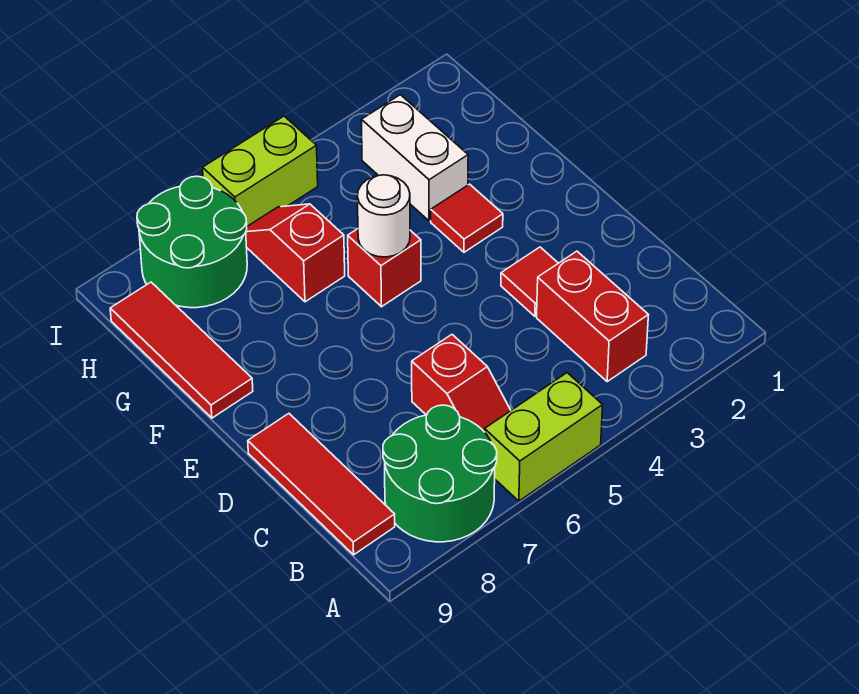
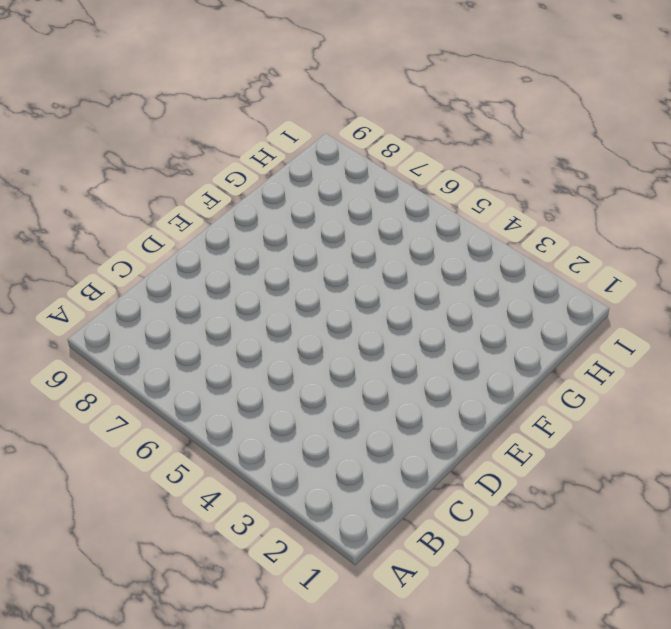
none -> lime 1x2 brick [485,373,603,501]
none -> green 2x2 round brick [383,405,497,542]
none -> red 1x2 brick [537,251,648,381]

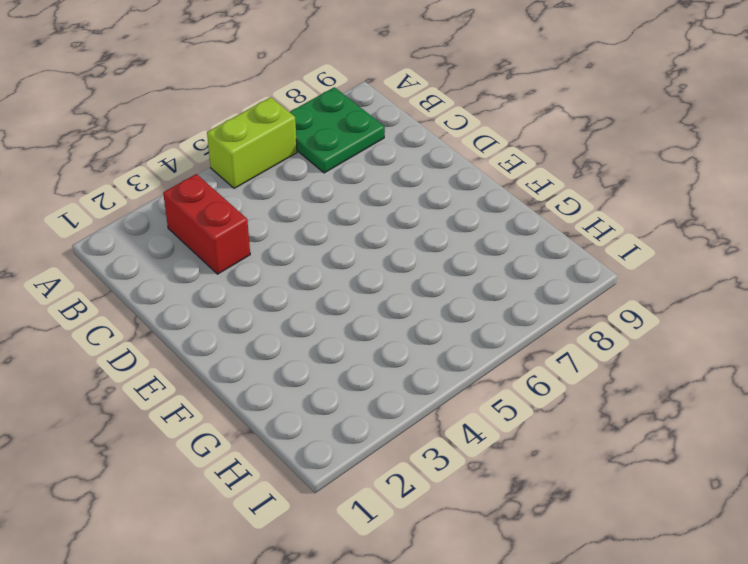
green 2x2 plate [290,87,385,173] -> green 2x2 round brick [383,405,497,542]
none -> red 1x2 slope [412,335,511,432]
none -> red 1x3 tile [248,414,395,555]
none -> red 1x1 tile [501,247,558,316]

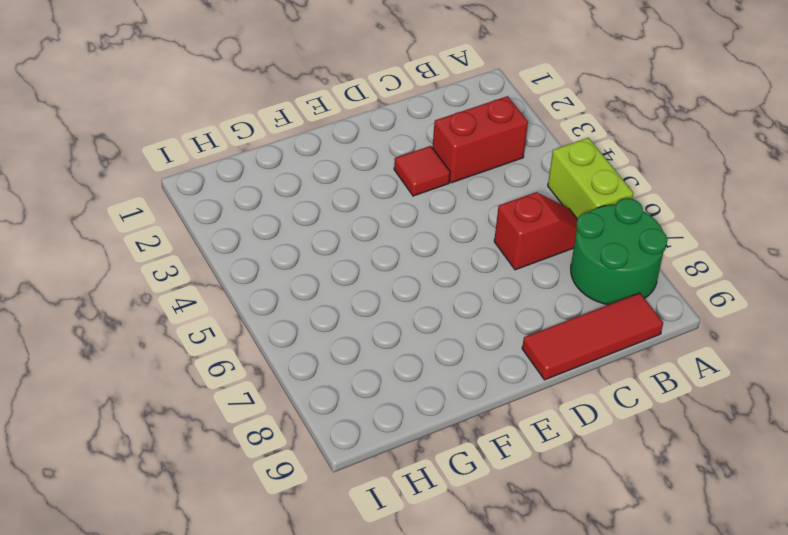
none -> red 1x1 tile [431,184,503,252]
none -> red 1x1 brick [348,229,421,307]
none -> red 1x3 tile [110,282,253,418]

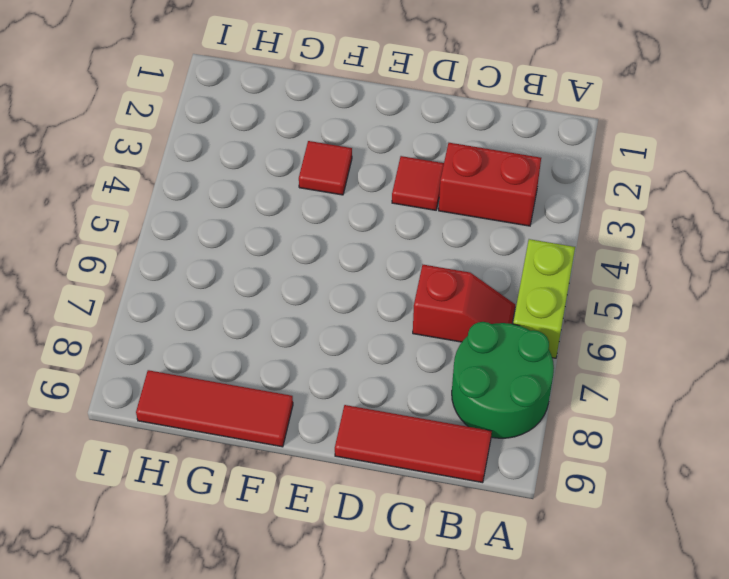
none -> red 1x1 brick [348,229,421,307]
none -> white 1x2 brick [361,95,468,221]
none -> red 1x2 slope [246,204,345,302]

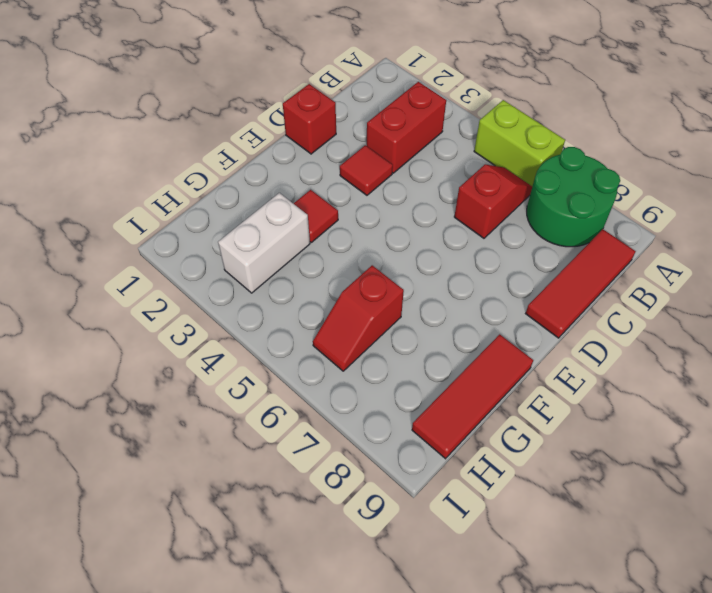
red 1x1 brick [283,84,336,154] -> red 1x1 brick moved to [348,229,421,307]
none -> green 2x2 round brick [137,176,247,308]
none -> lime 1x2 brick [203,116,318,226]
none -> white 1x1 round brick [357,175,410,257]

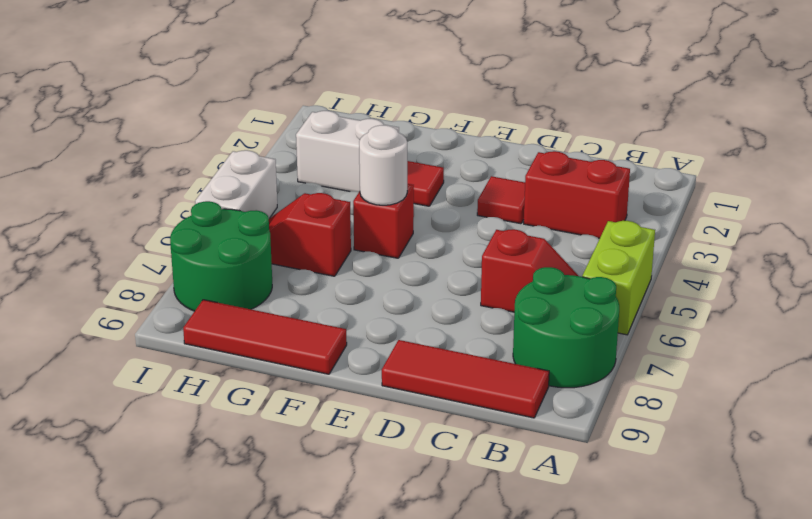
white 1x2 brick [195,150,277,218] -> lime 1x2 brick [203,116,318,226]

